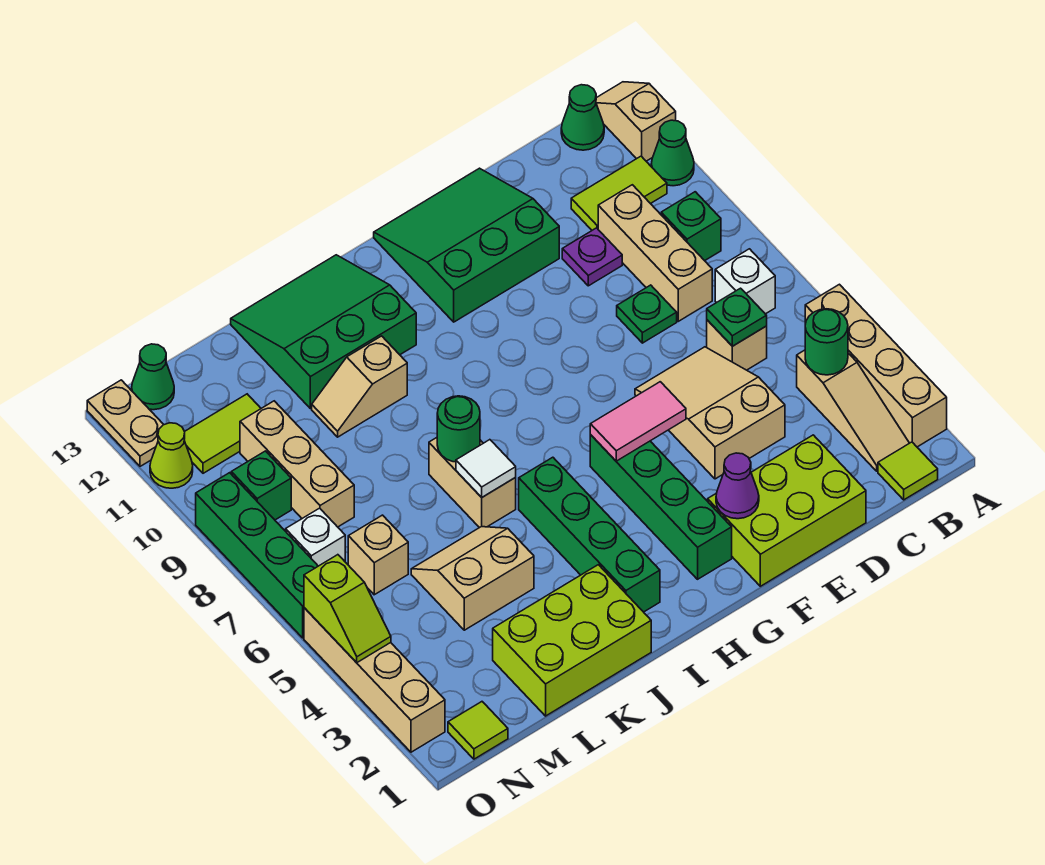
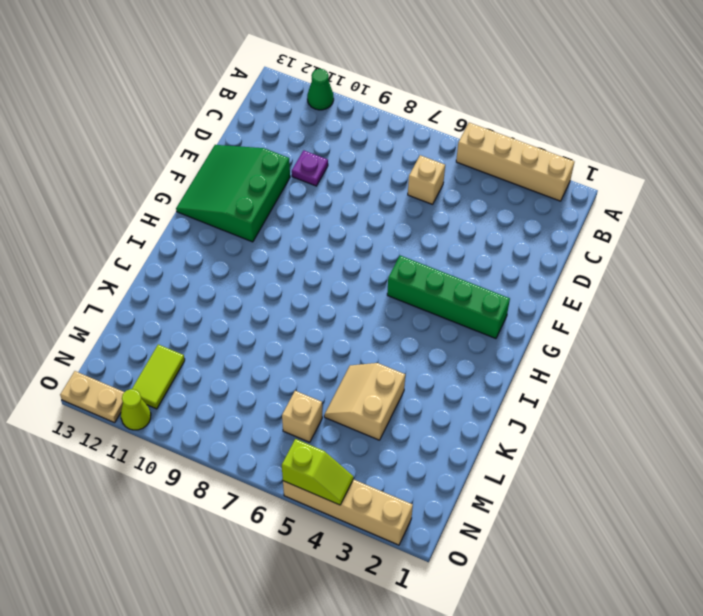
none -> tan 1x2 slope [596,82,676,161]
none -> lime 1x1 tile [878,442,938,500]
none -> tan 1x3 slope [797,350,909,471]
none -> white 1x1 brick [715,249,775,314]

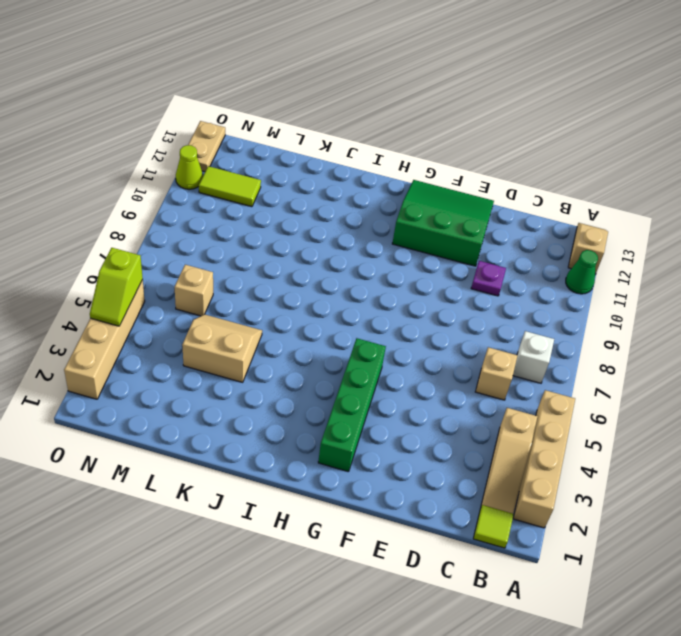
none -> green 1x1 brick [661,192,721,261]
none -> lime 1x2 tile [571,156,667,230]
none -> green 1x1 cone [561,85,604,150]
none -> tan 1x3 brick [598,185,712,321]

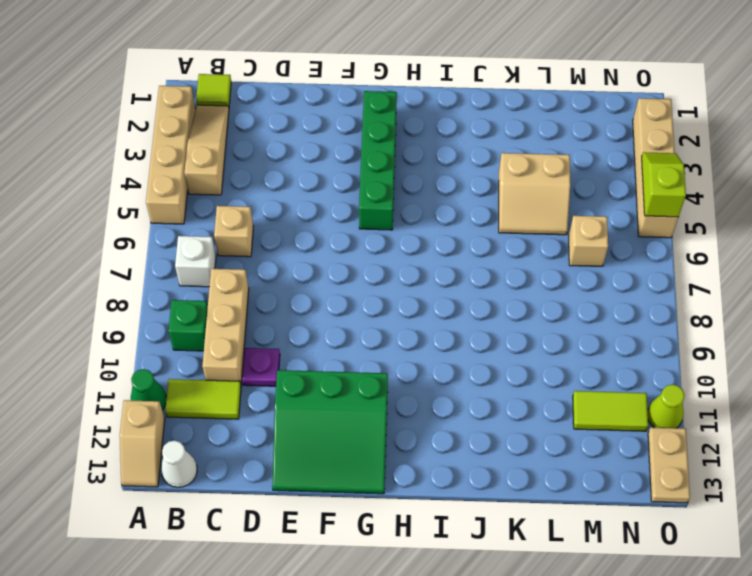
white 1x1 cone [161,440,197,487] -> green 1x1 cone [561,85,604,150]
none -> lime 2x3 brick [708,435,866,586]
none -> tan 2x3 slope [635,347,785,479]
none -> green 1x1 plate [617,285,677,343]
none -> green 1x4 brick [519,457,660,612]

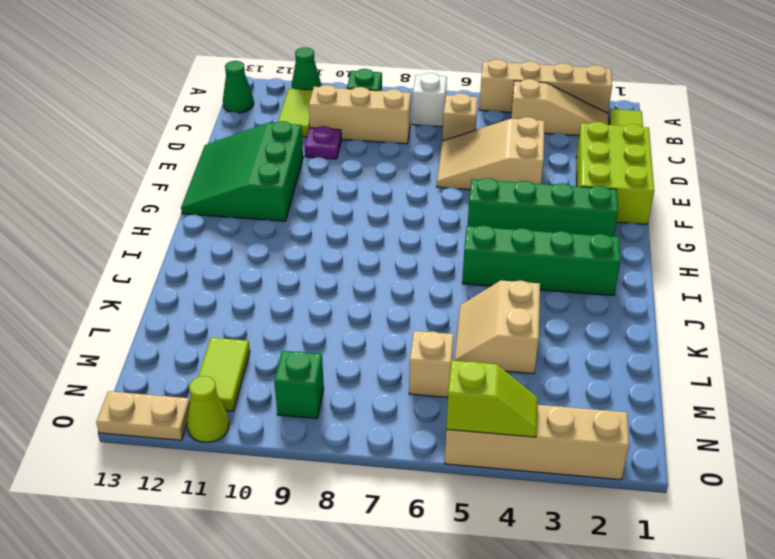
none -> tan 1x2 slope [596,82,676,161]
none -> green 1x1 plate [617,285,677,343]
none -> green 3x3 slope [231,255,416,409]
none -> lime 2x3 brick [493,565,651,716]

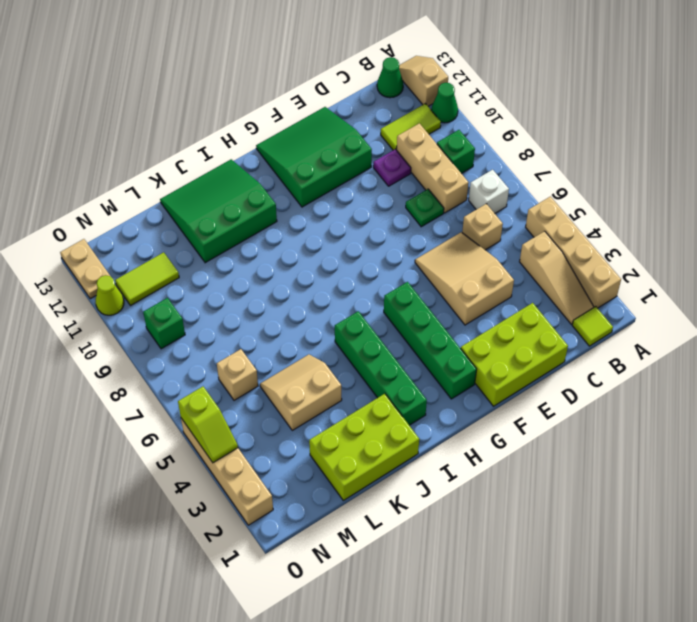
none -> tan 1x2 brick [429,438,516,528]
none -> tan 1x2 slope [312,336,407,437]
none -> tan 1x3 brick [240,401,354,527]
none -> lime 1x1 tile [448,702,508,759]

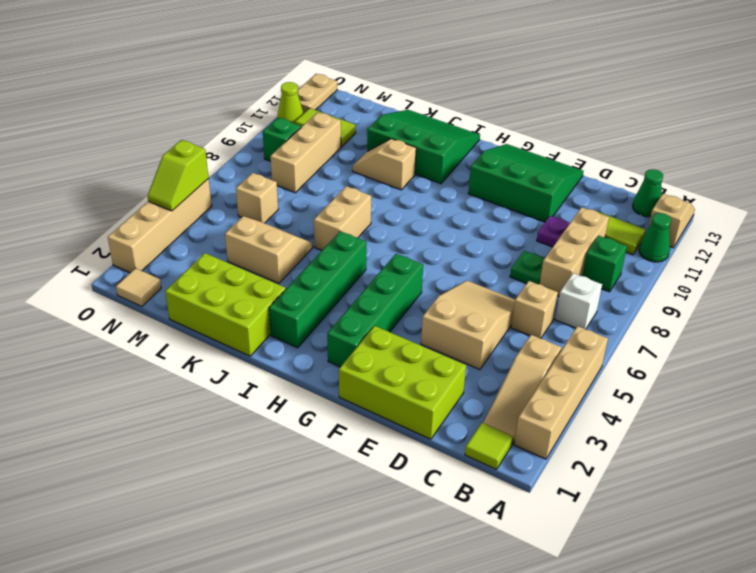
tan 1x1 tile [116,268,161,306] -> lime 1x1 tile [448,702,508,759]
none -> white 1x1 brick [286,508,345,566]
none -> green 1x1 cone [132,344,174,410]
none -> green 1x4 brick [196,473,318,638]
none -> green 1x1 round brick [805,309,848,375]

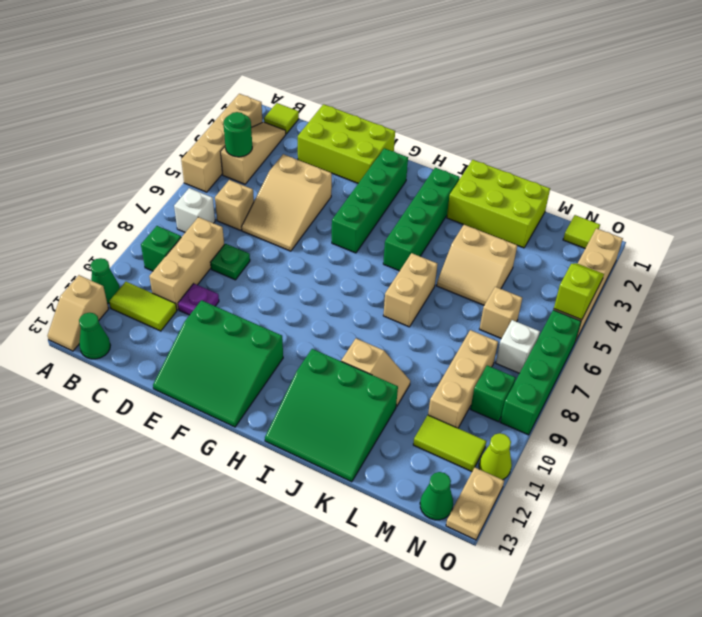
none -> green 1x1 plate [707,288,767,346]
none -> purple 1x1 cone [716,453,759,519]
none -> pink 1x2 tile [590,382,686,461]
none -> white 1x1 tile [456,440,516,497]

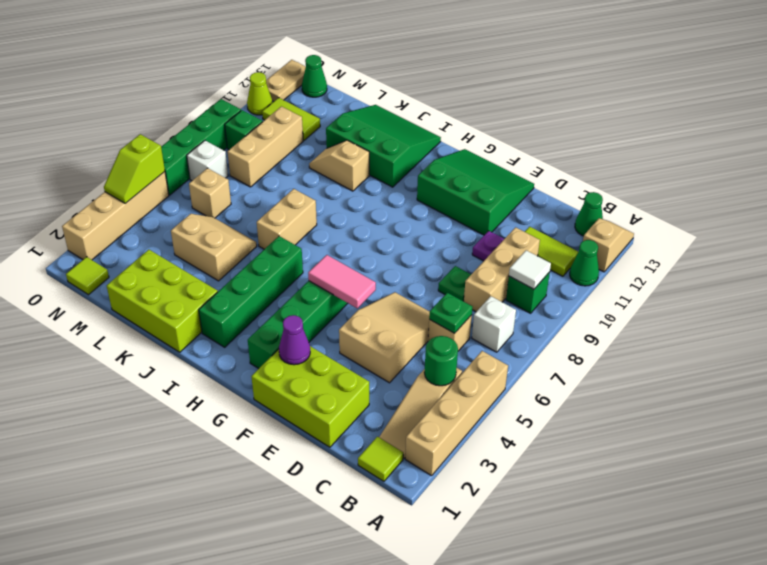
white 1x1 tile [509,250,551,289] -> white 1x1 tile moved to [456,440,516,497]
none -> green 1x1 round brick [437,396,480,462]

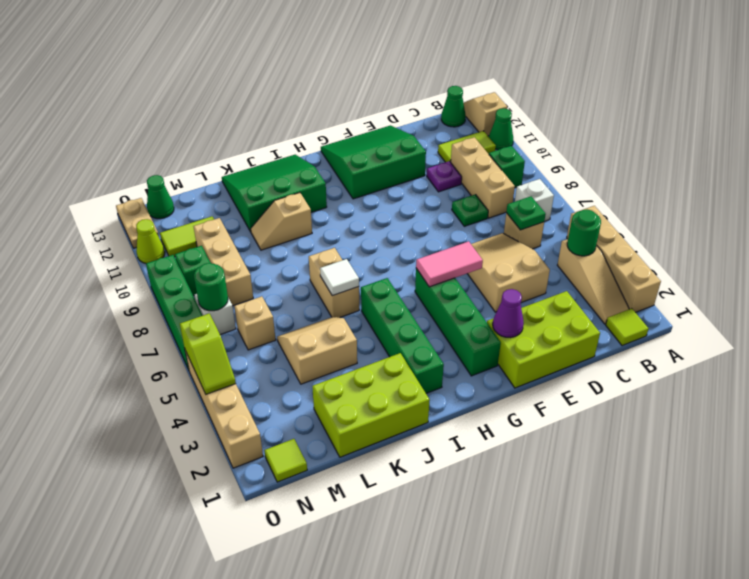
green 1x1 round brick [194,263,228,311] -> green 1x1 round brick moved to [437,396,480,462]

